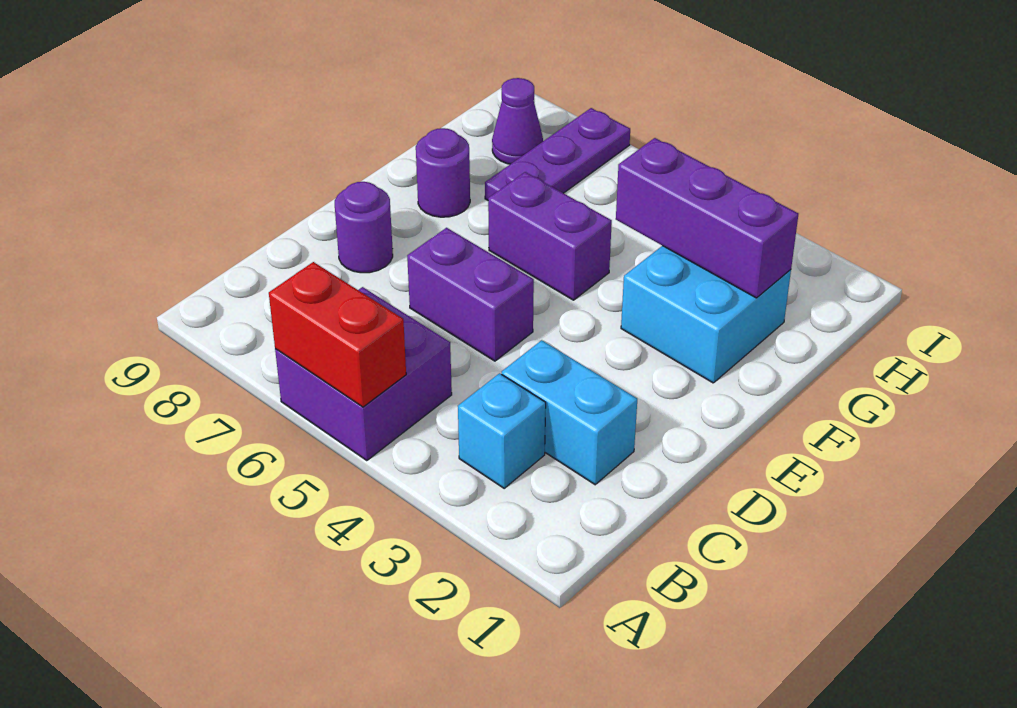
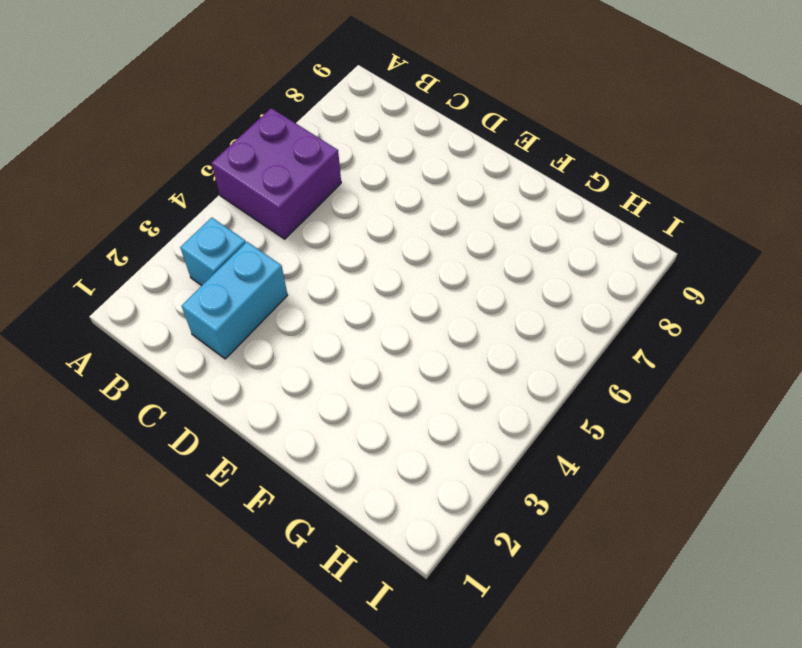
none -> purple 1x2 brick [407,228,534,361]
none -> purple 1x1 round brick [335,182,393,273]
none -> cyan 2x2 brick [621,246,791,383]

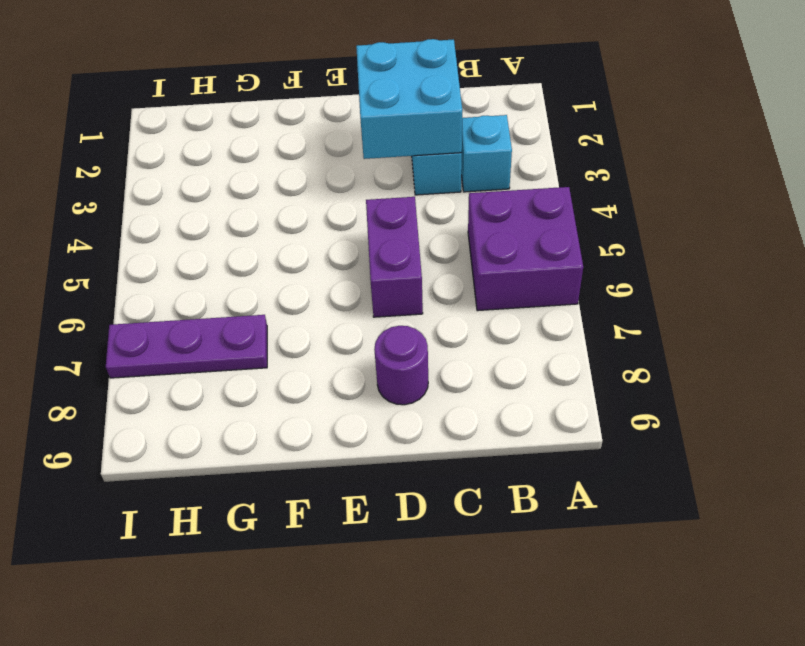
cyan 2x2 brick [356,39,462,159] -> cyan 2x2 brick moved to [621,246,791,383]
none -> purple 1x2 brick [488,172,612,300]
none -> purple 1x1 round brick [416,128,470,217]
none -> purple 1x1 cone [492,78,543,164]

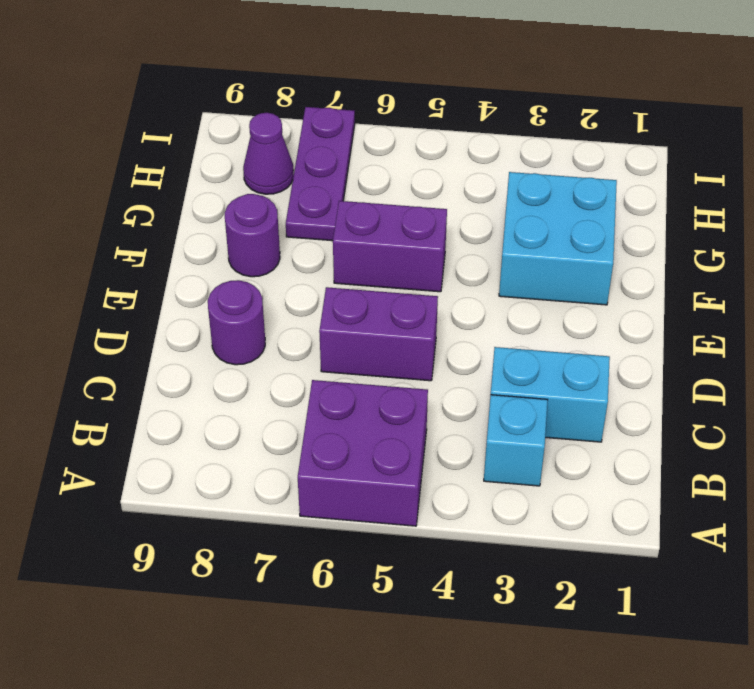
none -> red 1x2 brick [269,262,406,407]
none -> purple 1x3 brick [616,138,798,298]

